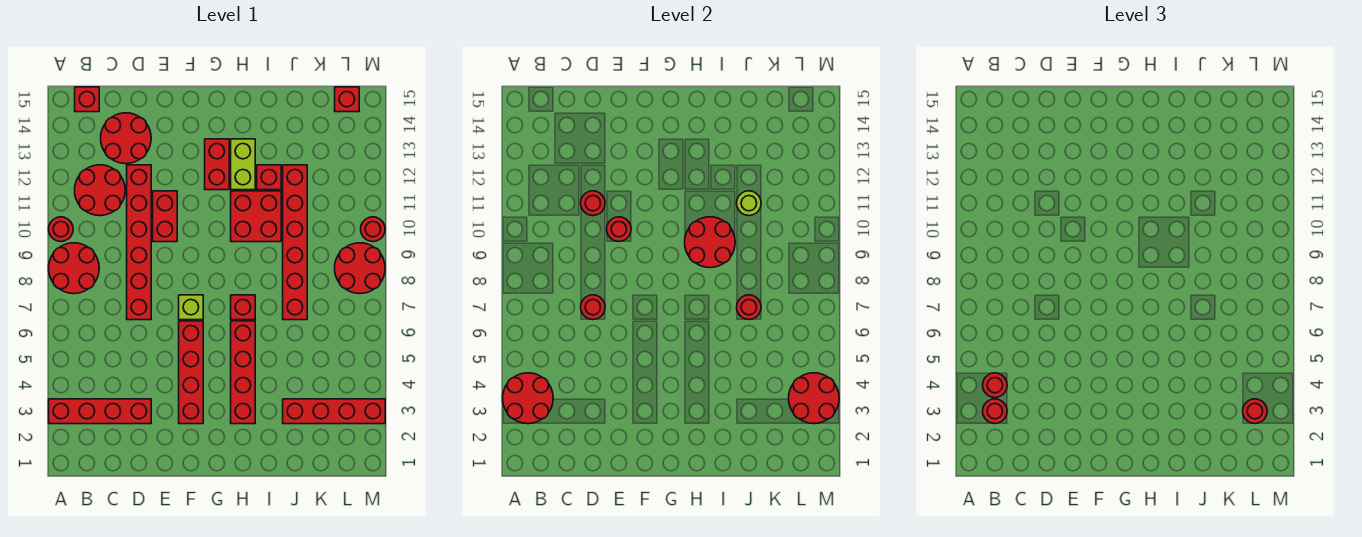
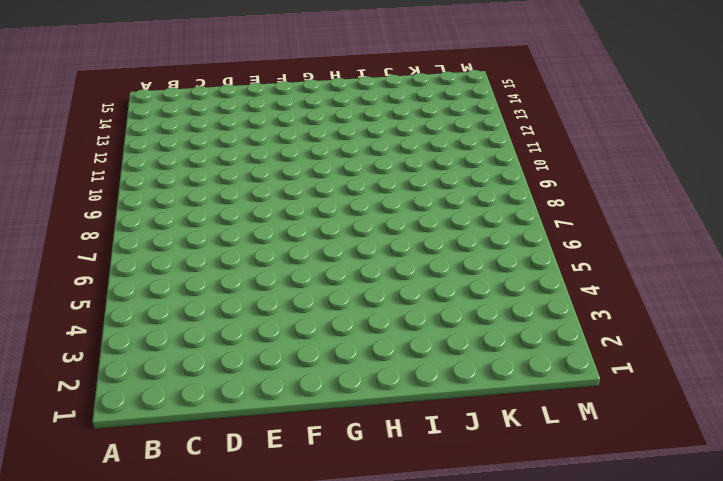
none -> red 1x4 brick [49,399,151,424]
none -> red 2x2 round brick [49,243,99,294]
none -> red 1x1 round brick [49,217,73,242]
none -> red 2x2 round brick [75,165,125,216]

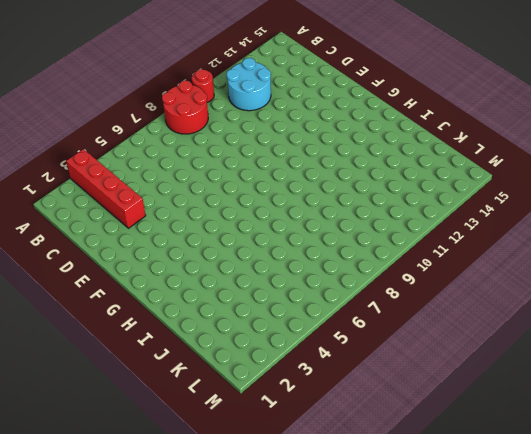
cyan 2x2 round brick [227,58,271,111] -> red 2x2 round brick [75,165,125,216]
none -> red 1x1 brick [75,87,99,112]
none -> red 2x2 round brick [101,113,151,164]
none -> red 1x6 brick [127,165,151,320]
none -> red 1x2 brick [153,191,177,242]

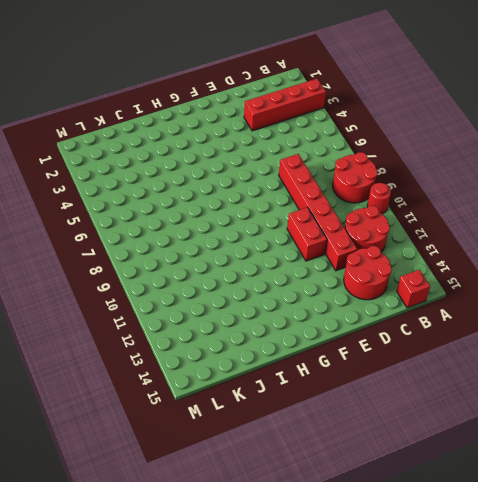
none -> red 1x4 brick [179,321,203,424]
none -> lime 1x1 brick [179,295,203,320]
none -> red 1x2 brick [205,139,229,190]
none -> red 1x4 brick [231,321,255,424]

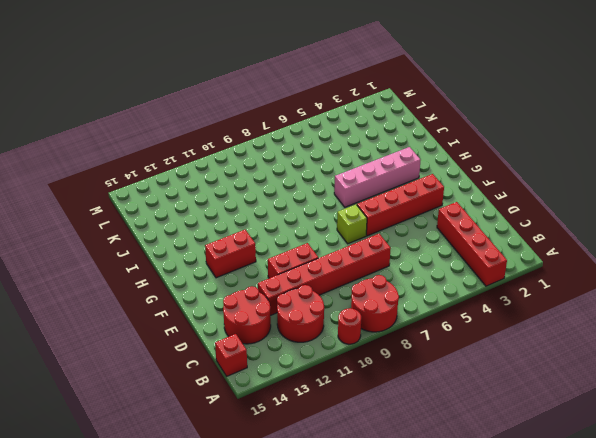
pink 1x4 brick [334,147,421,207] -> red 1x4 brick [231,321,255,424]
none -> red 1x1 brick [231,295,255,320]
none -> red 2x2 brick [231,191,281,242]
none -> lime 1x2 brick [231,139,255,190]
none -> red 1x1 brick [257,165,281,190]

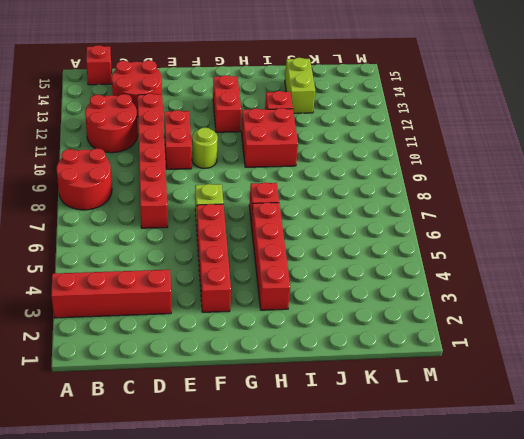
lime 1x1 round brick [192,127,218,168] -> lime 1x1 round brick moved to [737,191,761,216]
lime 1x2 brick [285,58,315,113] -> lime 1x2 brick moved to [231,139,255,190]
none -> red 1x1 round brick [49,217,73,242]
none -> red 1x4 brick [283,399,385,424]
none -> red 1x6 brick [283,165,307,320]
none -> red 2x2 round brick [335,243,385,294]

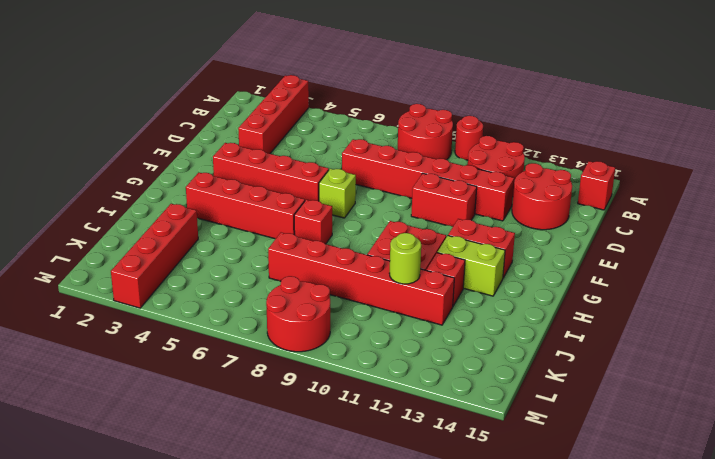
none -> red 1x1 brick [335,87,359,112]
none -> red 1x1 round brick [361,217,385,242]
none -> red 2x2 round brick [503,373,553,424]
none -> red 1x1 round brick [581,295,605,320]

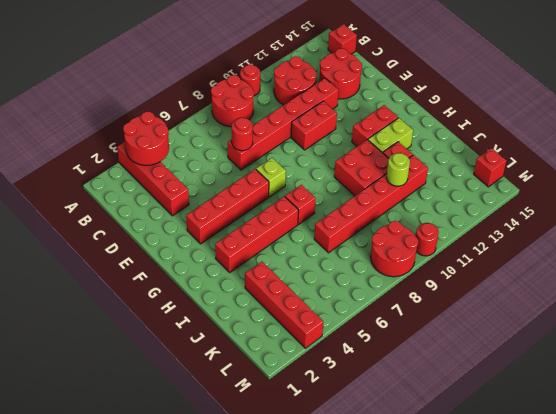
none -> red 1x1 round brick [581,191,605,216]
none -> red 1x1 round brick [607,217,631,242]
none -> red 2x2 round brick [685,217,735,268]
none -> red 1x1 round brick [737,295,761,320]

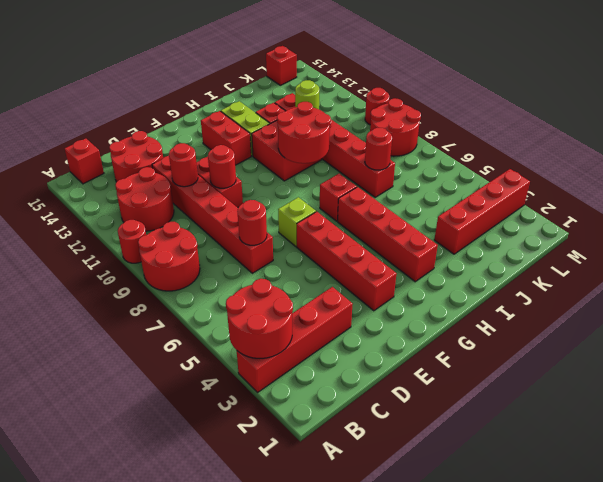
none -> red 2x2 round brick [789,373,839,424]
none -> red 1x1 round brick [983,399,1007,424]
none -> red 1x1 round brick [983,373,1007,398]
none -> red 1x1 round brick [1243,399,1267,424]

